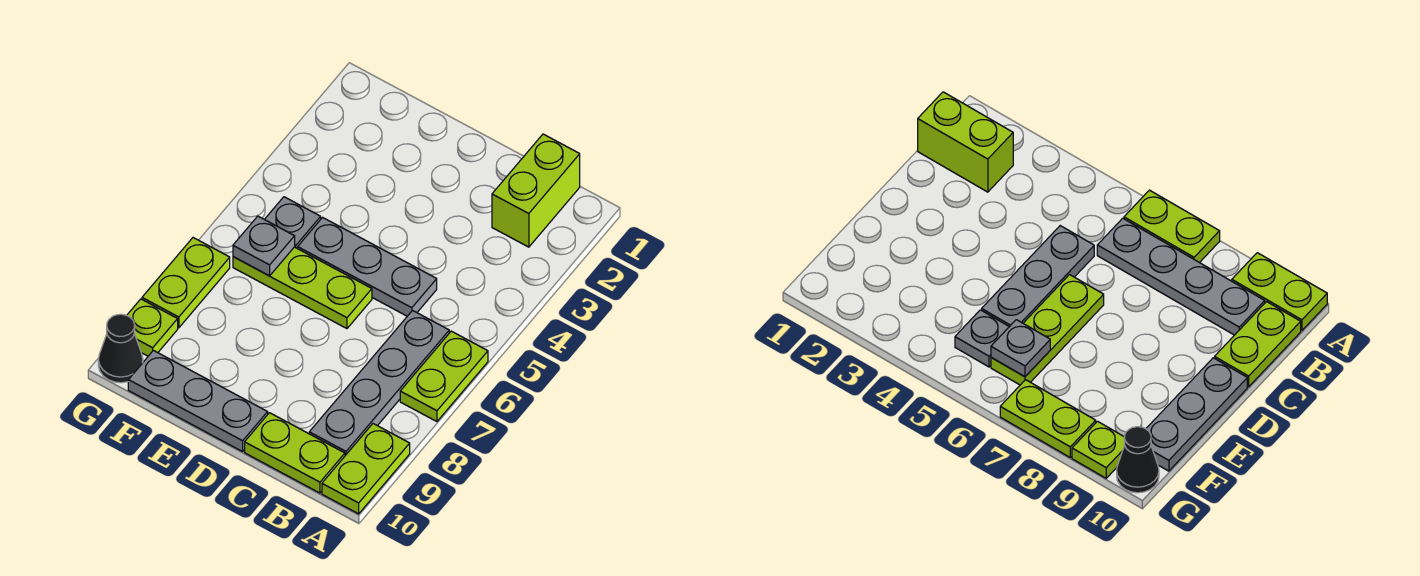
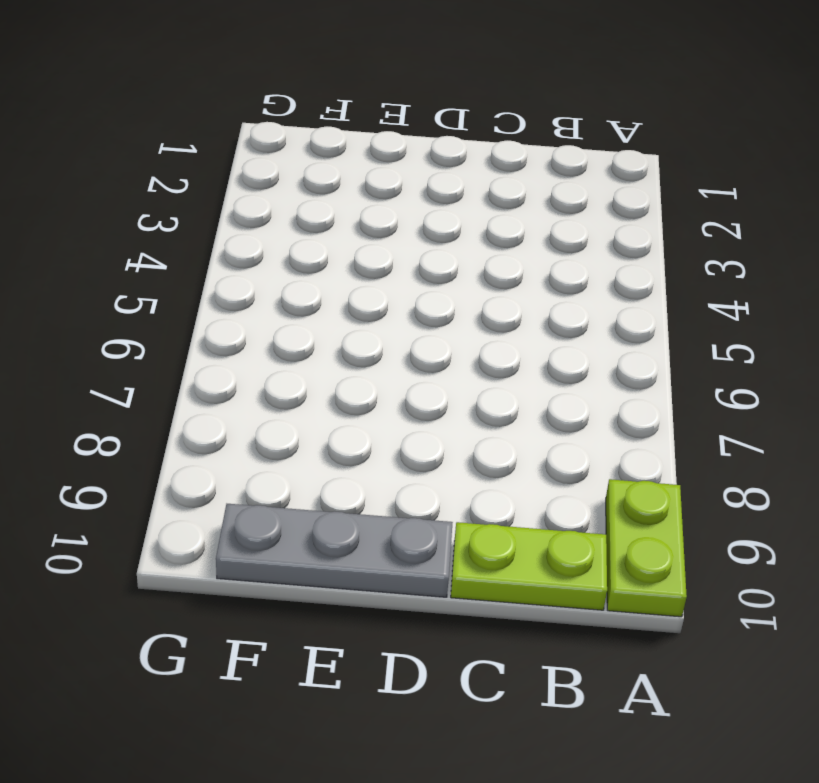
none -> lime 1x2 plate [400,331,488,422]
none -> lime 1x2 brick [492,134,580,247]
none -> grey 1x4 plate [309,311,449,456]

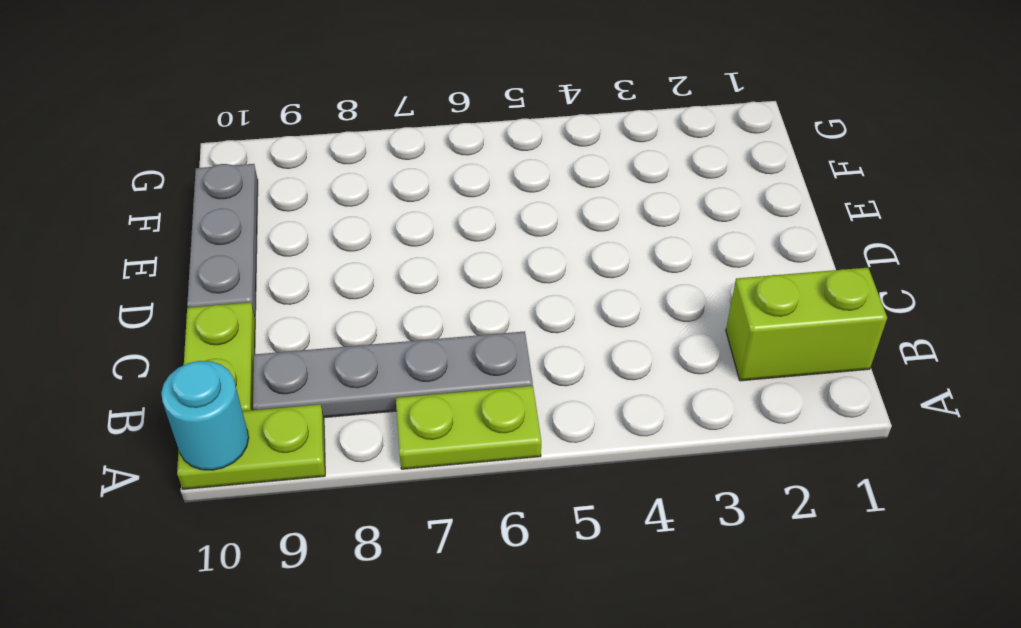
cyan 1x1 round brick [161,361,249,470] -> none
none -> grey 1x3 plate [298,218,437,316]
none -> lime 1x3 plate [233,247,372,329]
none -> grey 1x1 plate [265,197,321,249]

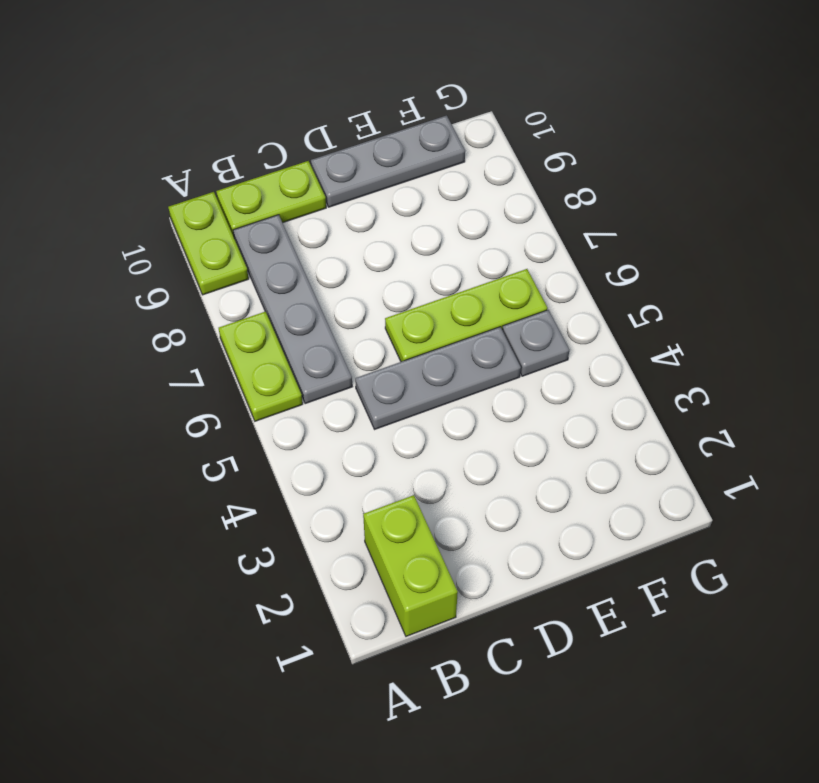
none -> lime 1x2 plate [142,238,230,328]
none -> lime 1x1 plate [127,299,178,356]
none -> black 1x1 cone [98,314,143,383]

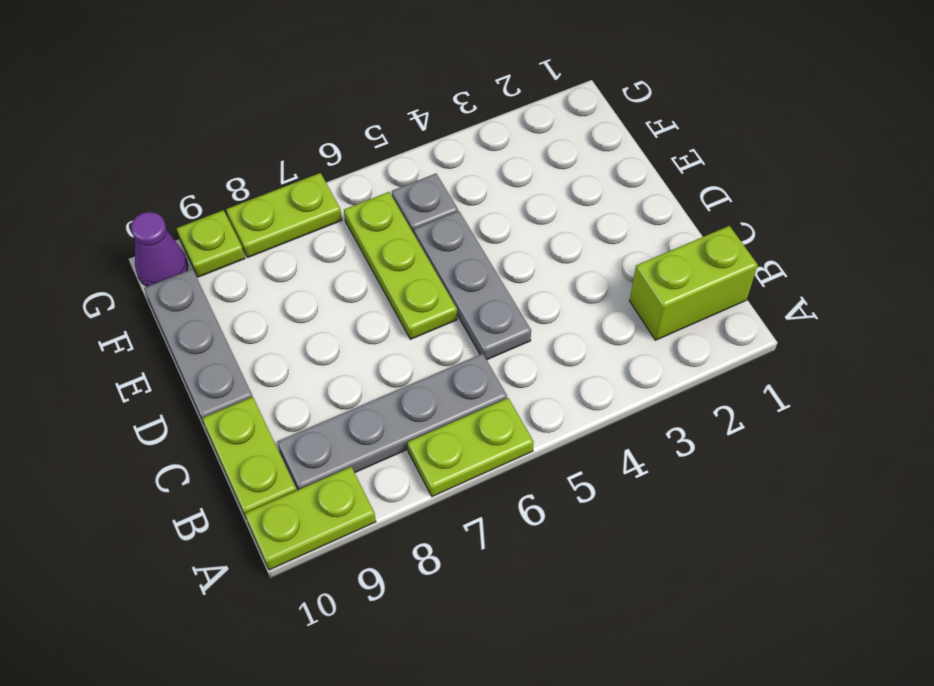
purple 1x1 cone [131,212,188,287] -> black 1x1 cone [98,314,143,383]
none -> grey 1x1 plate [233,216,295,276]

